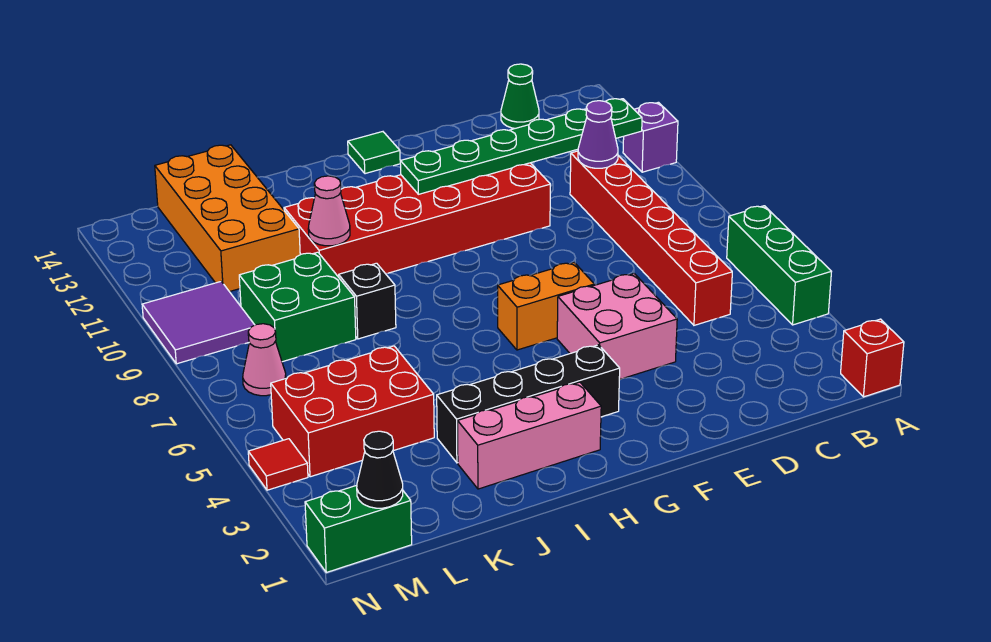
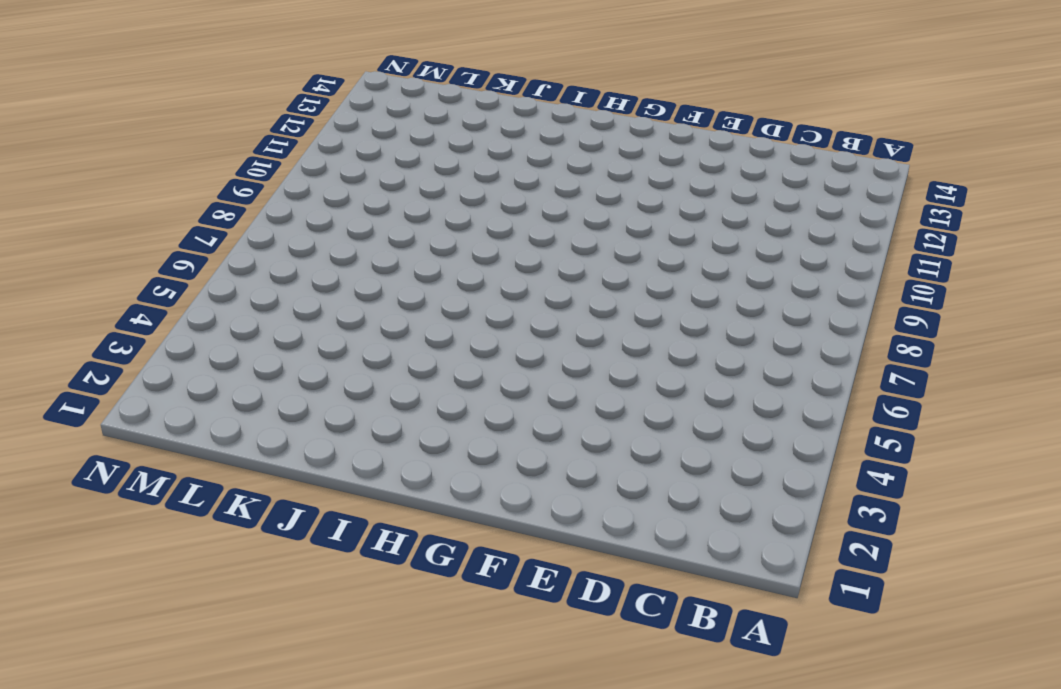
none -> red 1x1 brick [841,319,904,397]
none -> green 1x3 brick [727,206,832,325]
none -> purple 1x1 brick [623,102,678,172]

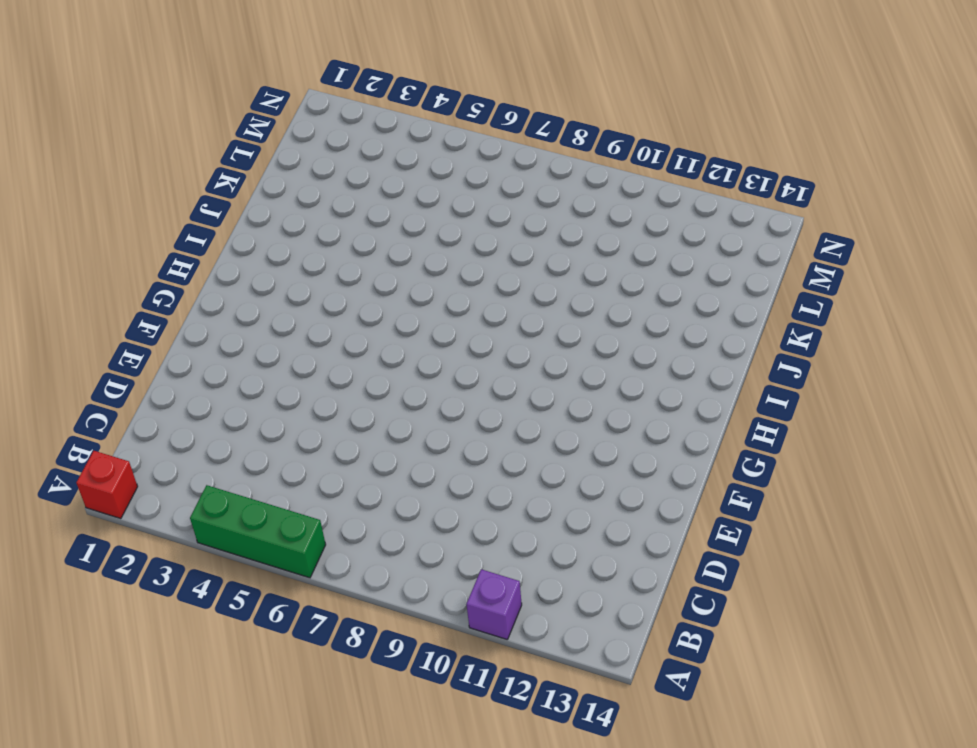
none -> red 1x6 brick [570,151,732,325]
none -> green 1x1 cone [501,64,539,128]
none -> pink 2x2 brick [557,274,677,380]

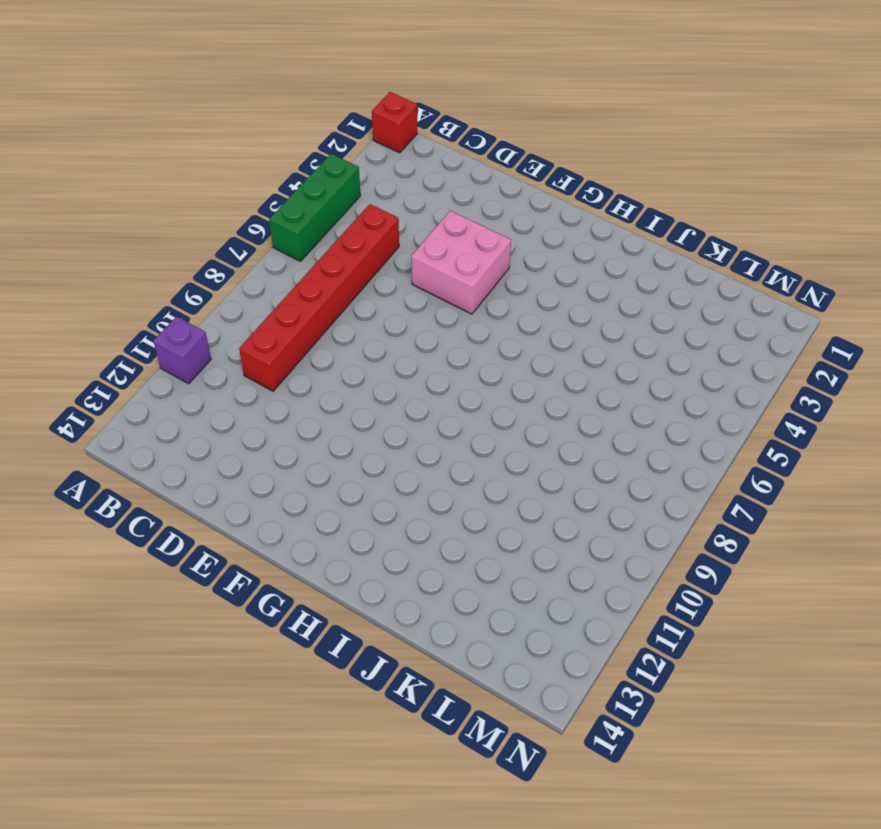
none -> green 1x1 cone [501,64,539,128]
none -> red 2x6 brick [284,163,550,277]
none -> orange 1x2 brick [498,262,594,350]

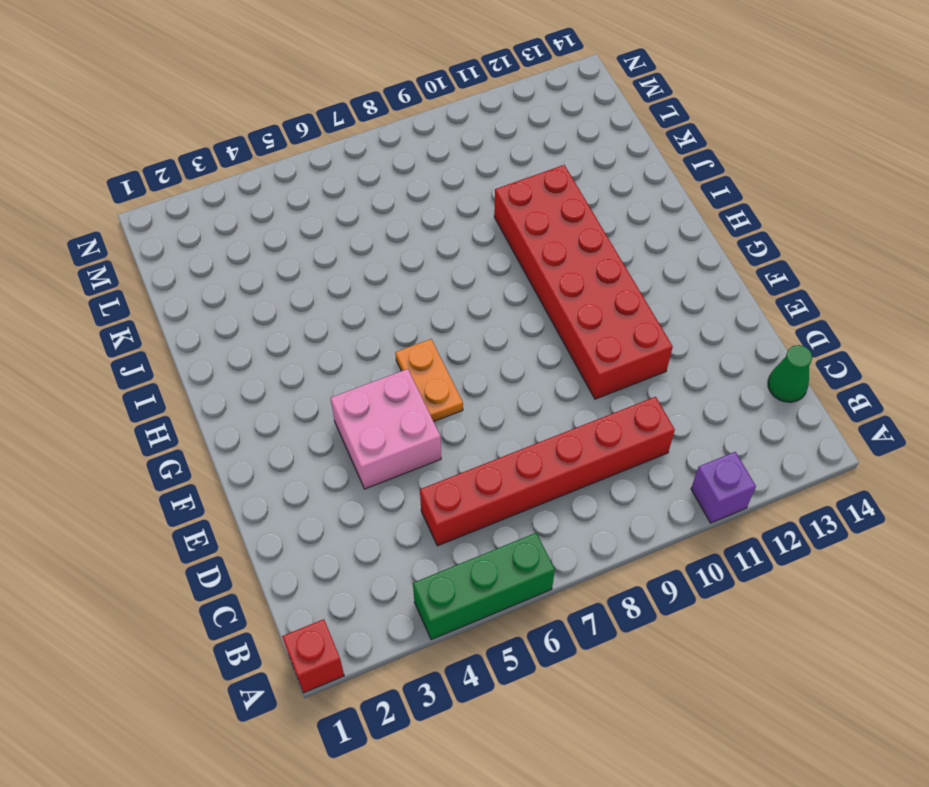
orange 1x2 plate [395,339,463,422] -> orange 1x2 brick [498,262,594,350]
none -> black 1x4 brick [437,345,620,463]
none -> green 1x1 tile [348,132,400,174]
none -> pink 1x3 brick [458,382,601,489]

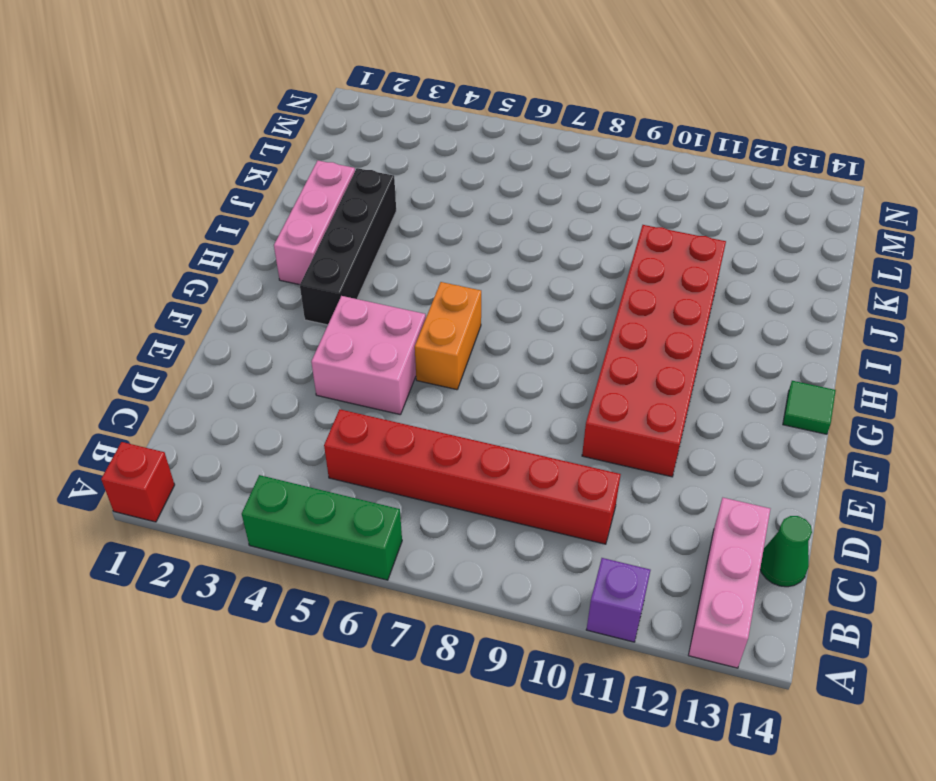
pink 1x3 brick [688,498,770,668] -> none
none -> black 1x1 brick [339,263,396,339]
none -> red 2x3 brick [271,346,434,477]
none -> green 2x2 brick [239,252,356,362]

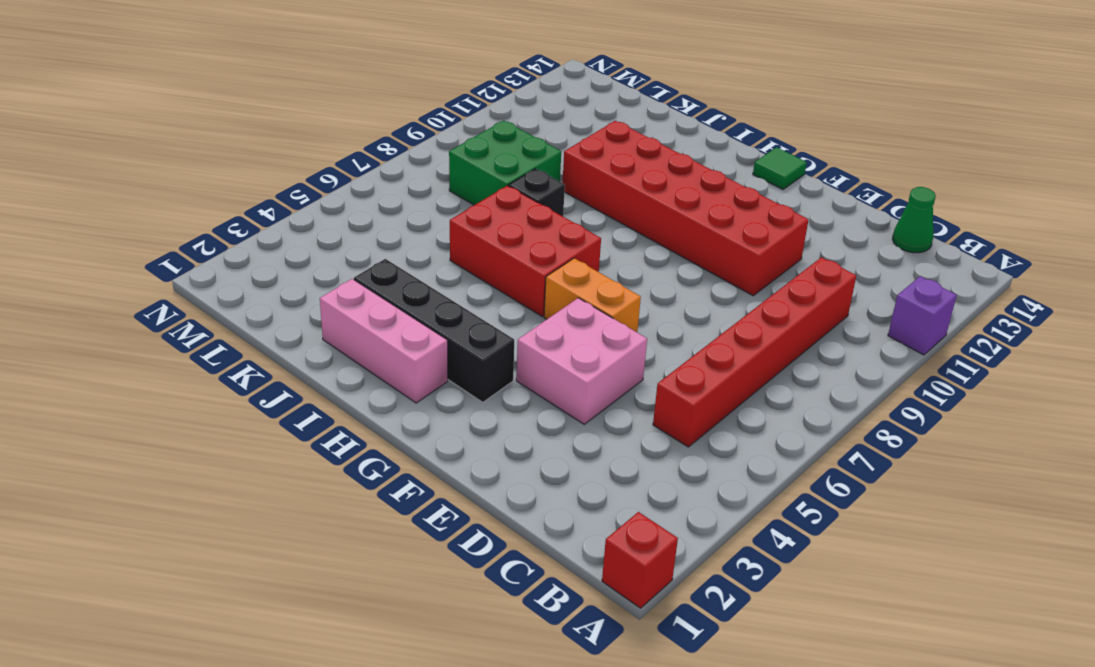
red 2x3 brick [450,185,601,316] -> red 2x3 brick moved to [271,346,434,477]
none -> green 1x3 brick [727,206,832,325]
none -> orange 2x4 brick [155,145,300,292]
none -> green 1x2 brick [305,485,412,572]

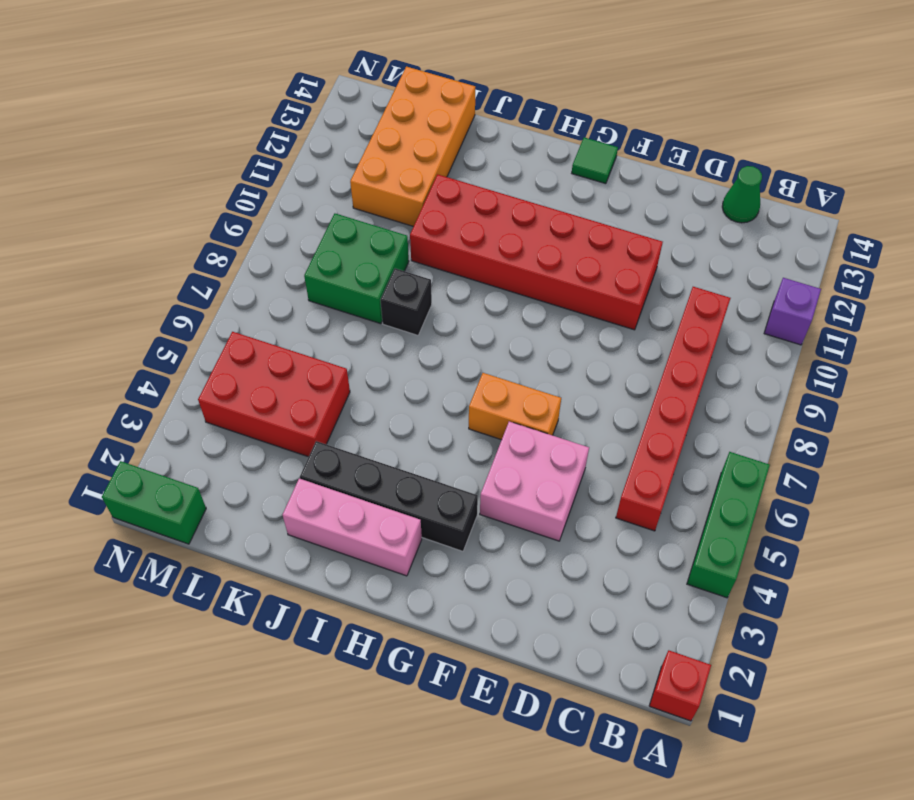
none -> pink 1x1 cone [243,324,286,396]
none -> purple 2x2 tile [142,281,254,364]
none -> red 1x1 tile [248,439,308,490]

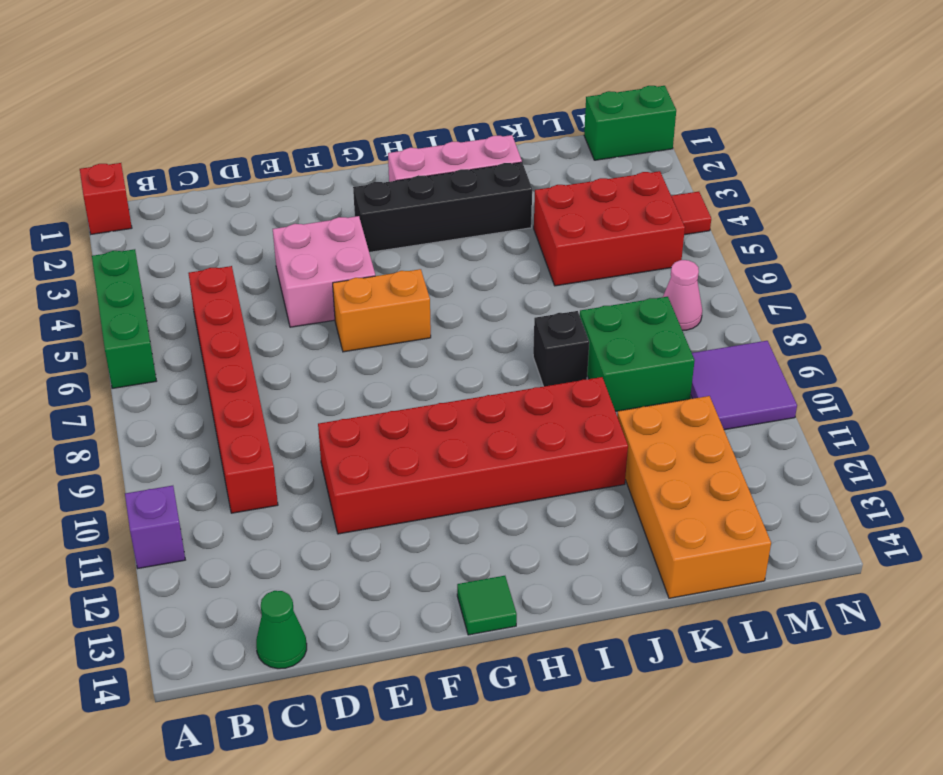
none -> green 1x6 plate [400,99,642,194]
none -> purple 1x1 cone [578,101,618,168]
none -> pink 1x1 cone [308,176,350,246]

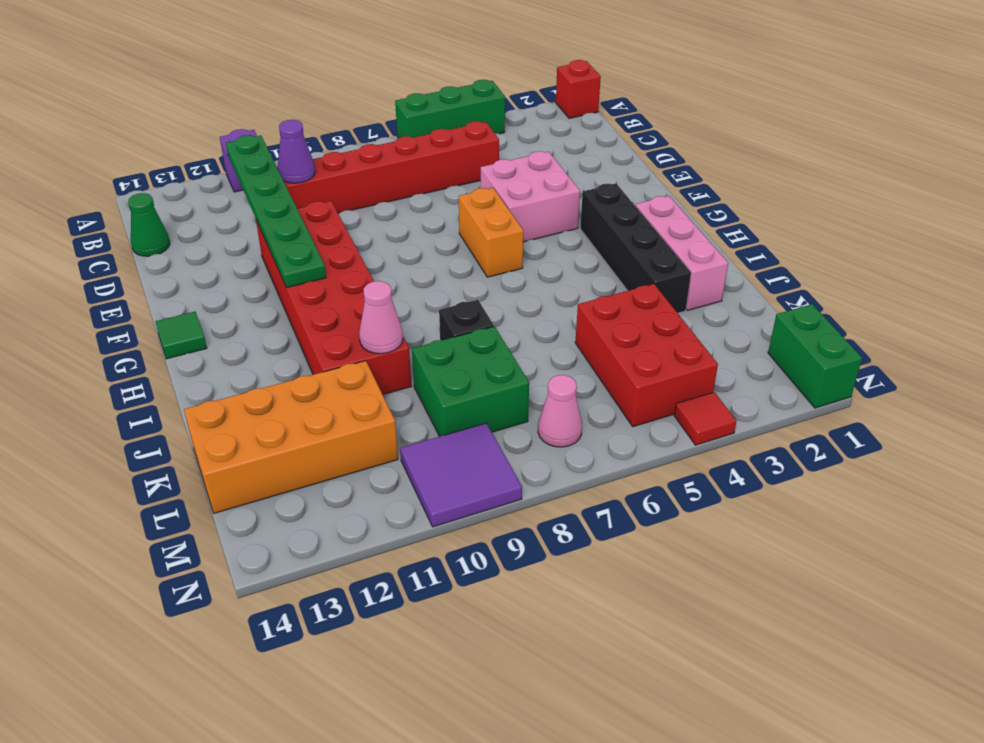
none -> black 1x1 cone [357,431,403,508]

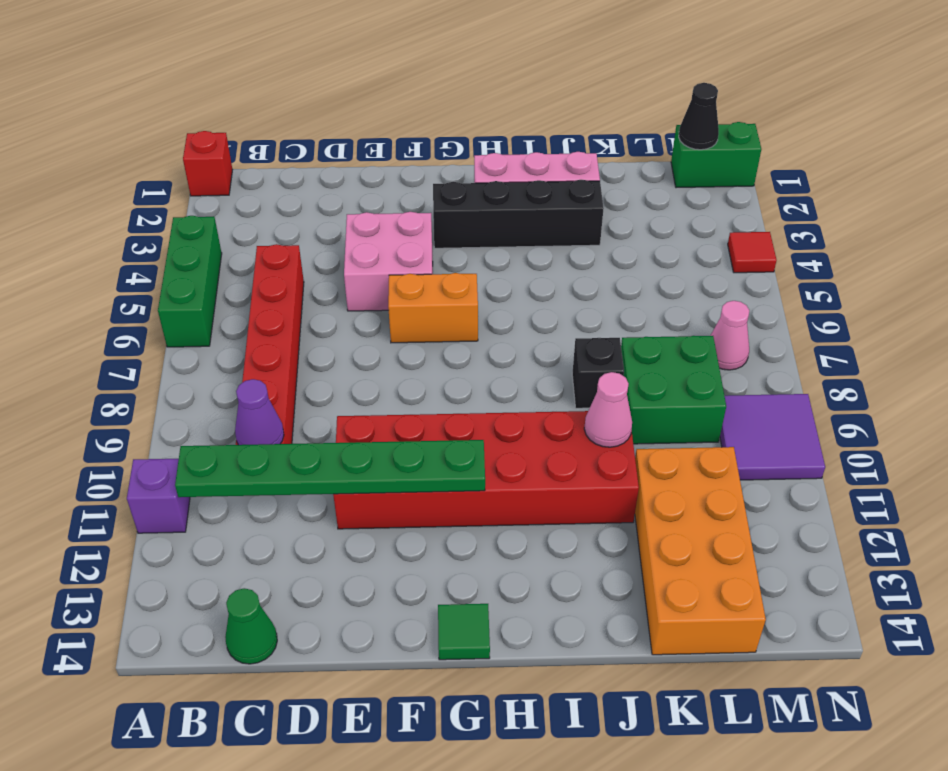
none -> red 2x3 brick [271,346,434,477]

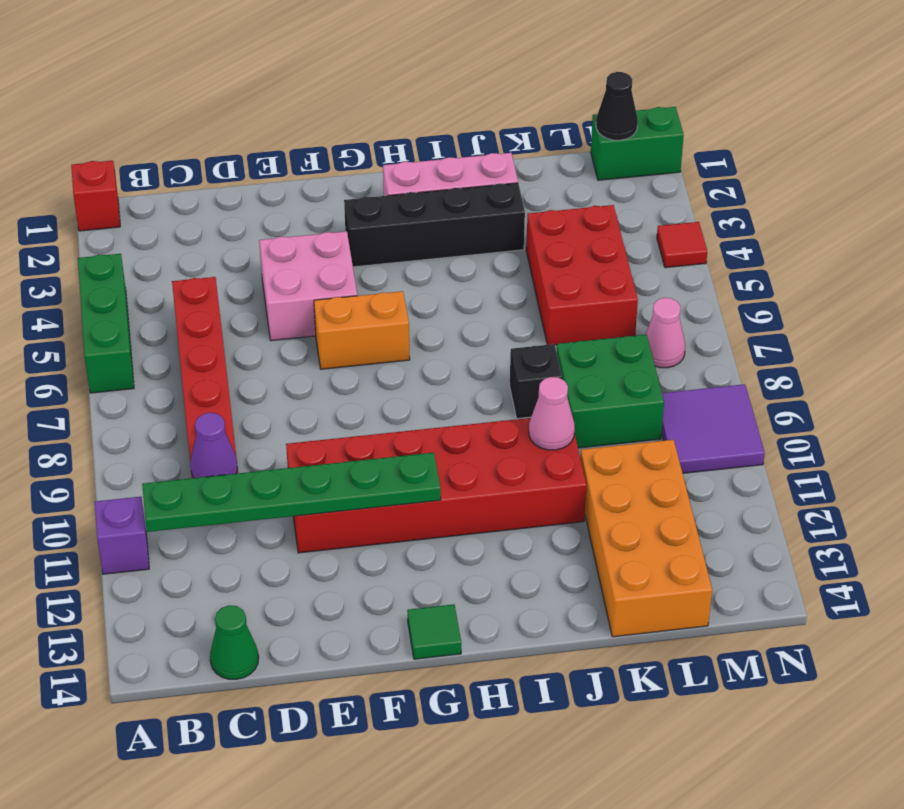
red 2x3 brick [526,205,638,345] -> red 2x3 brick turned to [271,346,434,477]

